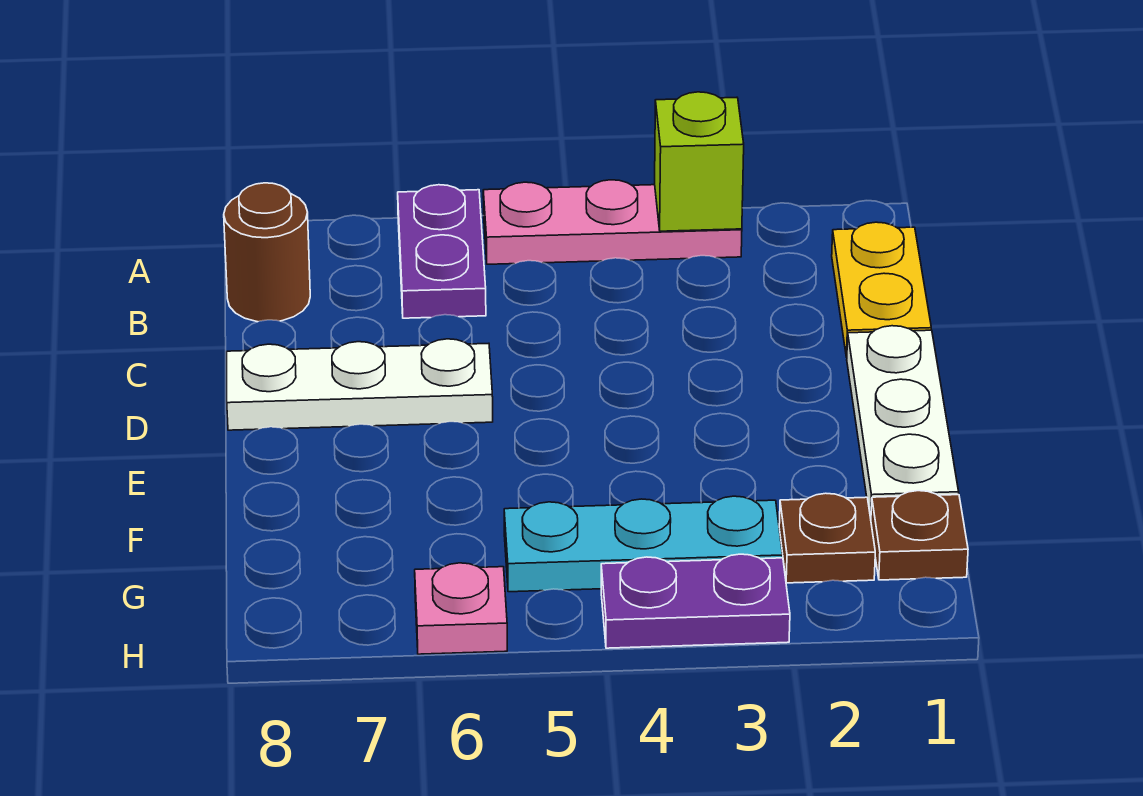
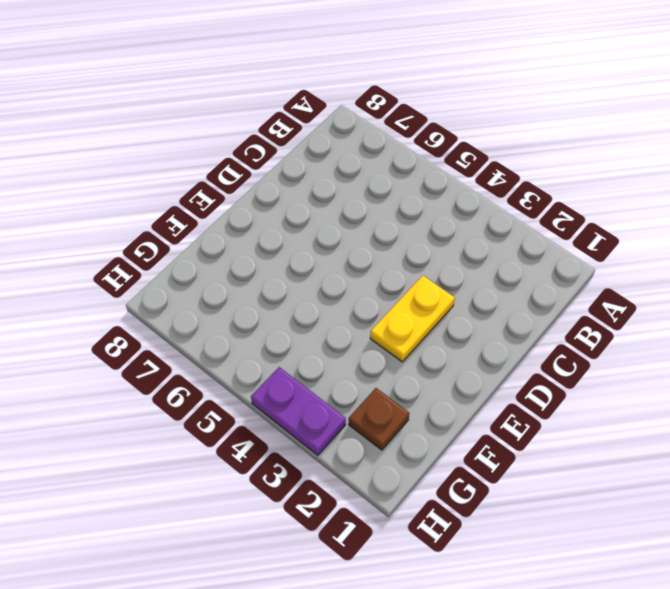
yellow 1x2 plate [370,276,455,362] -> yellow 1x2 plate moved to [832,222,931,357]
none -> pink 1x3 plate [483,180,742,264]
none -> purple 1x2 plate [398,185,486,318]
none -> brown 1x1 round brick [224,183,310,322]

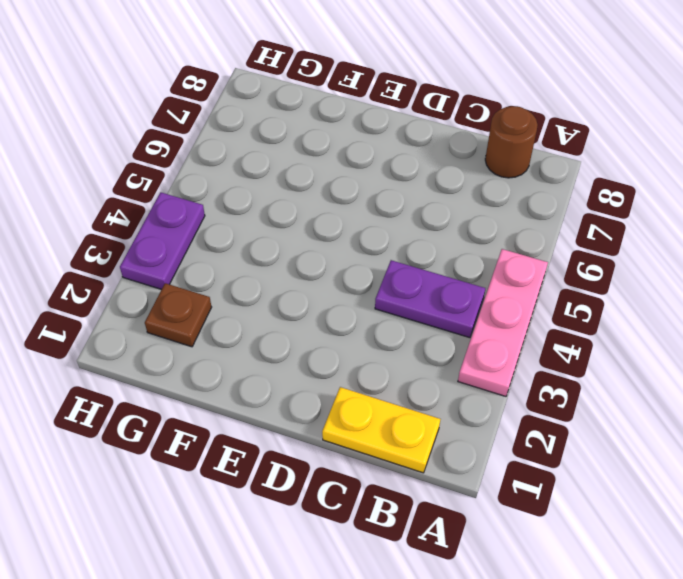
purple 1x2 plate [375,260,486,338] -> purple 1x2 plate moved to [398,185,486,318]
none -> white 1x3 plate [847,326,959,518]
none -> white 1x3 plate [227,339,493,430]
none -> brown 1x1 plate [871,491,968,580]

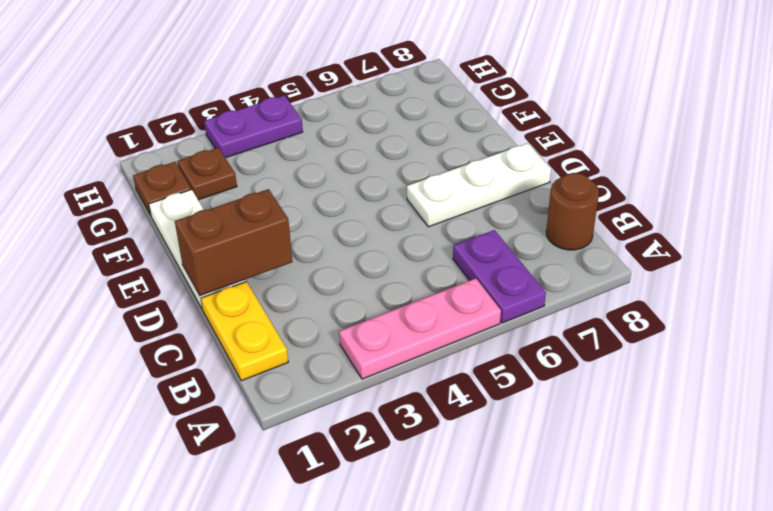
brown 1x2 brick [175,189,292,296] -> none
none -> cyan 1x3 plate [504,496,783,592]
none -> pink 1x1 plate [415,563,507,654]
none -> lime 1x1 brick [655,92,744,231]

